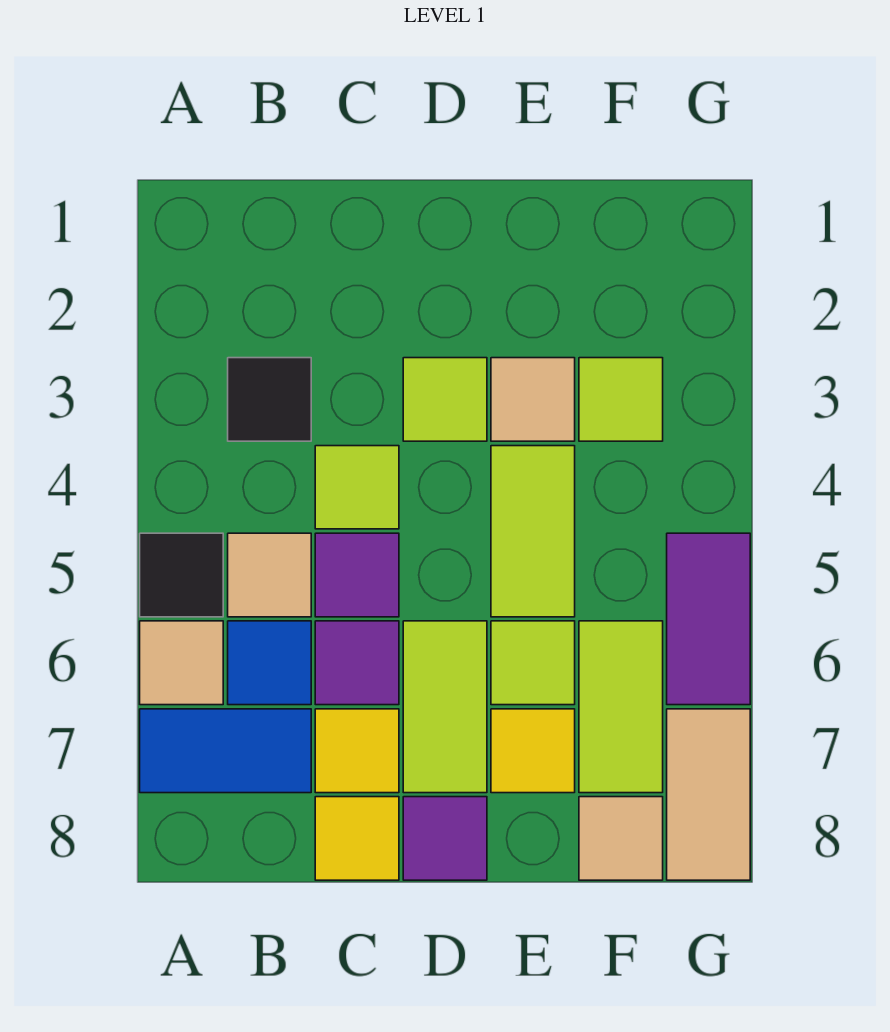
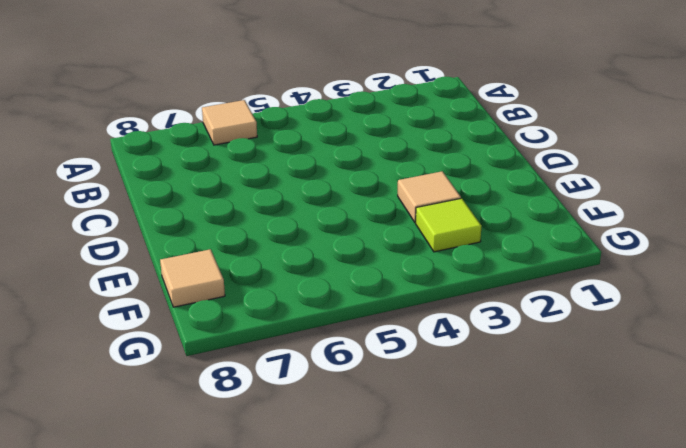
none -> black 1x1 tile [140,533,223,617]
none -> blue 1x2 tile [140,709,311,793]
none -> black 1x1 tile [228,358,311,441]

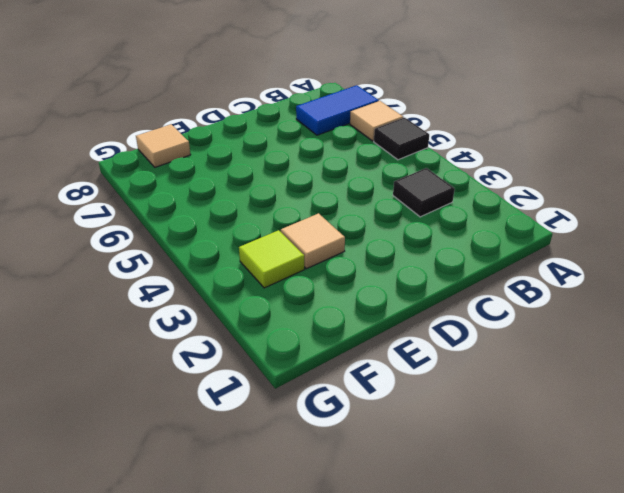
none -> tan 1x1 tile [228,533,311,617]
none -> blue 1x1 tile [228,621,311,705]
none -> lime 1x1 tile [315,446,399,529]

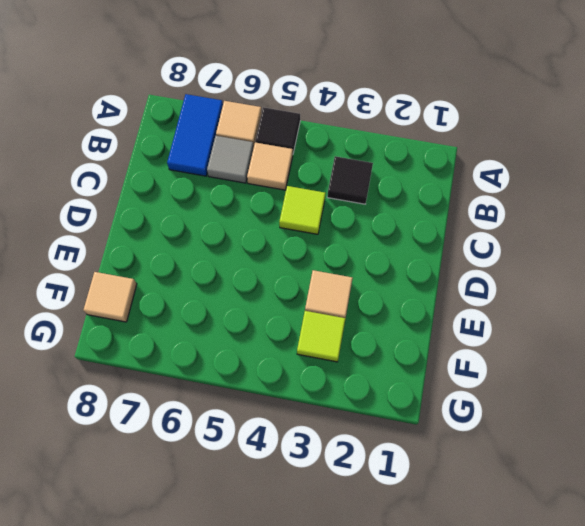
grey 1x1 tile [207,136,254,183] -> blue 1x1 tile [228,621,311,705]
none -> purple 1x1 tile [315,533,399,617]
none -> purple 1x1 tile [315,621,399,705]
none -> yellow 1x1 tile [315,709,399,793]

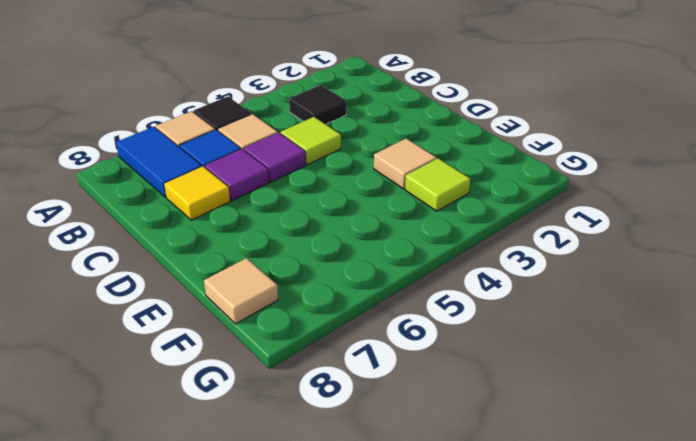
none -> yellow 1x1 tile [315,797,399,880]
none -> lime 1x1 tile [403,358,487,441]
none -> lime 1x2 tile [403,621,487,793]

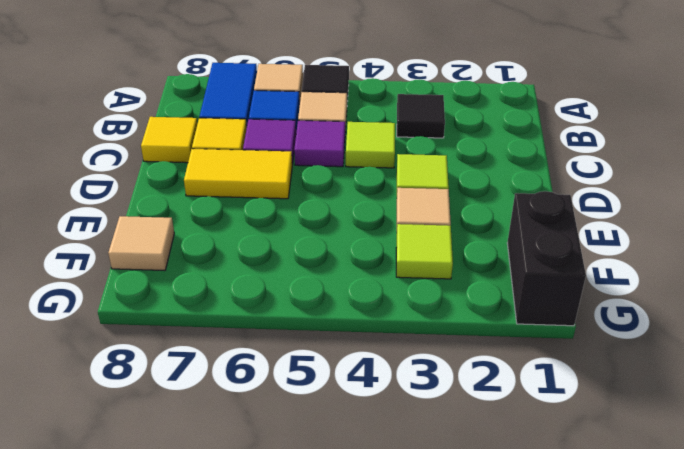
yellow 1x2 tile [184,149,292,199] -> lime 1x2 tile [403,621,487,793]
black 1x2 brick [507,191,586,326] -> none
none -> purple 1x1 tile [403,797,487,880]
none -> lime 1x2 tile [491,446,575,617]
none -> lime 1x1 tile [491,621,575,705]

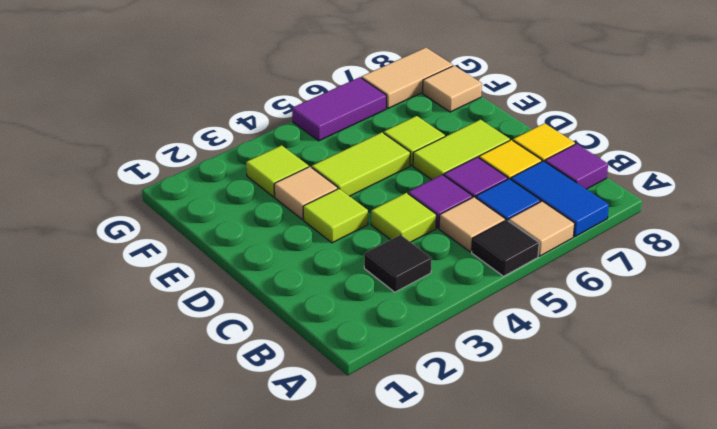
purple 1x1 tile [545,144,608,189] -> purple 1x1 tile moved to [403,797,487,880]
none -> yellow 1x1 tile [491,709,575,793]
none -> lime 1x2 tile [579,621,663,793]

